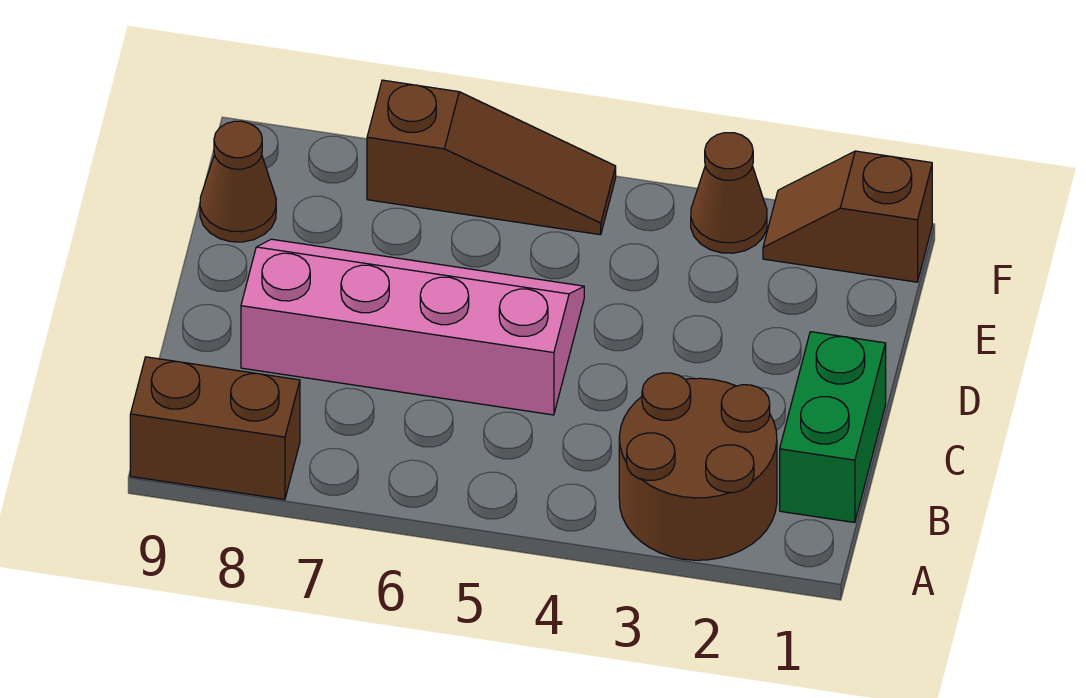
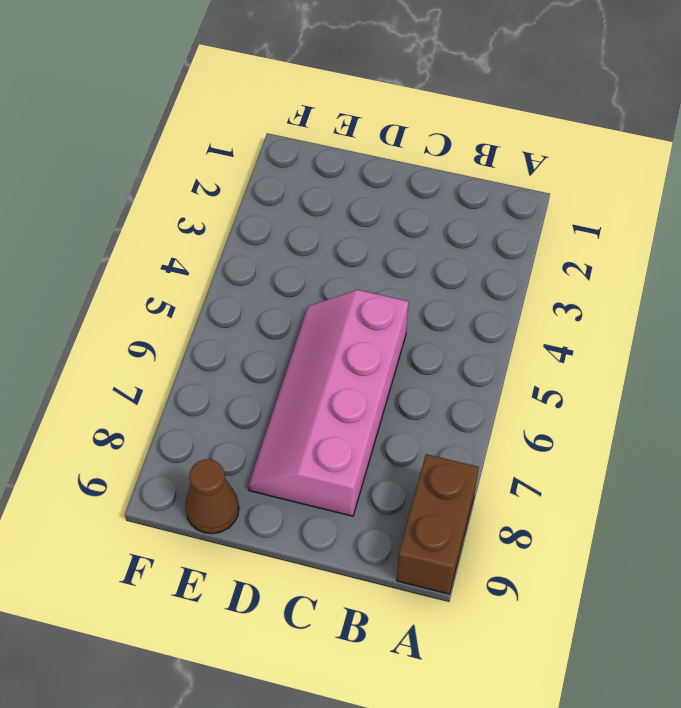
none -> brown 2x2 round brick [619,373,777,560]
none -> green 1x2 brick [780,332,886,523]

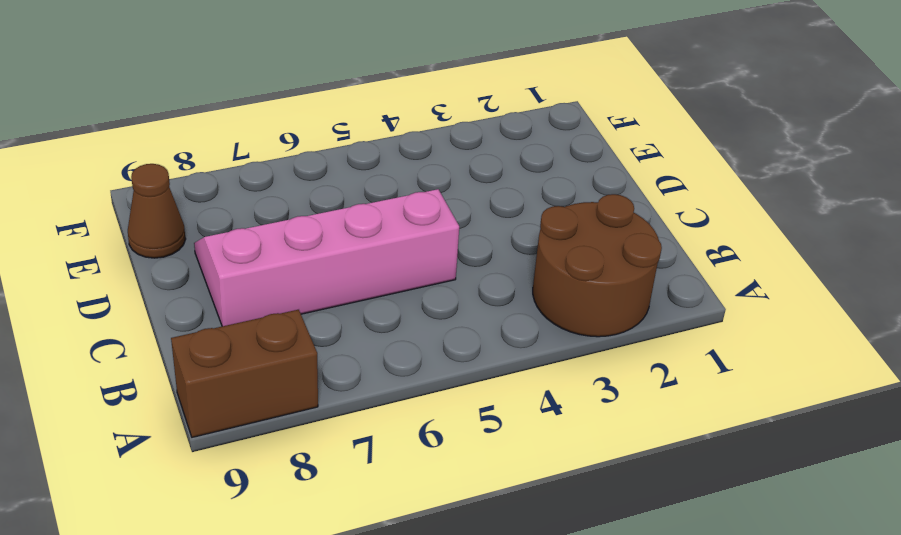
none -> green 1x2 brick [780,332,886,523]
none -> brown 1x2 slope [763,151,932,282]

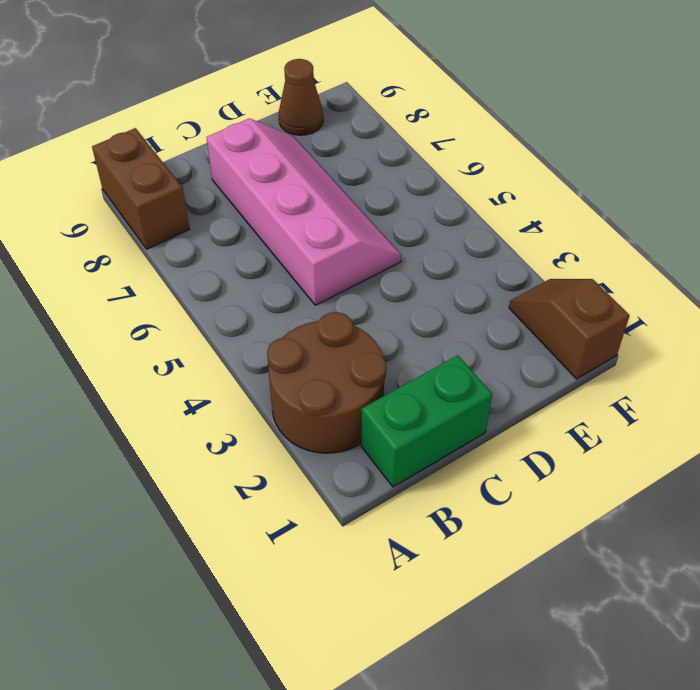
none -> brown 1x1 cone [691,133,767,253]
none -> brown 1x3 slope [367,80,616,235]

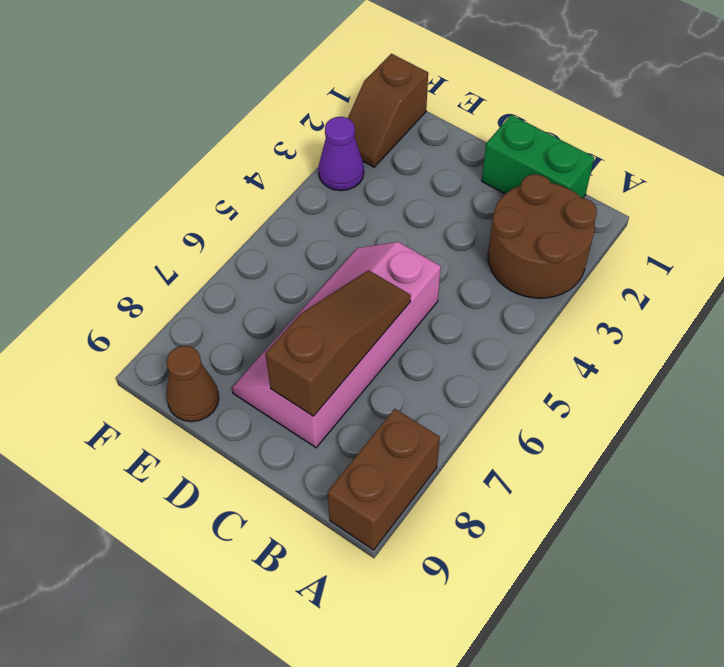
brown 1x3 slope [265,270,411,416] -> brown 1x3 slope moved to [367,80,616,235]
purple 1x1 cone [318,117,364,191] -> brown 1x1 cone [691,133,767,253]

